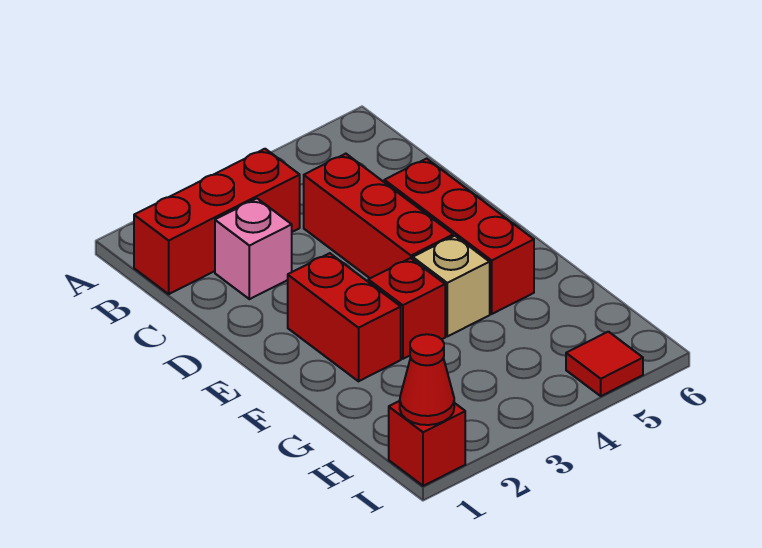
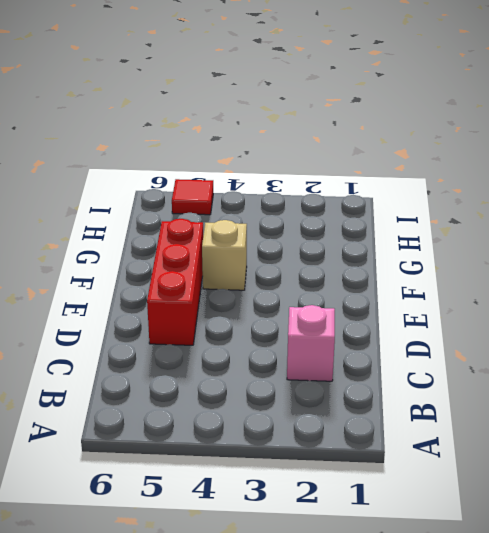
none -> red 1x3 brick [134,149,300,294]
none -> red 1x3 brick [304,154,453,278]

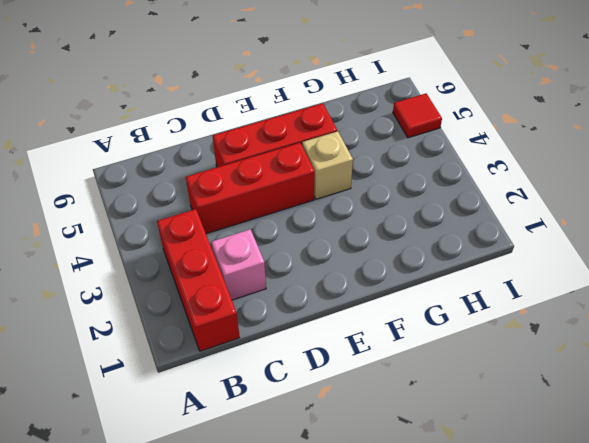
none -> red 1x2 brick [288,253,401,381]
none -> red 1x1 brick [368,258,445,359]

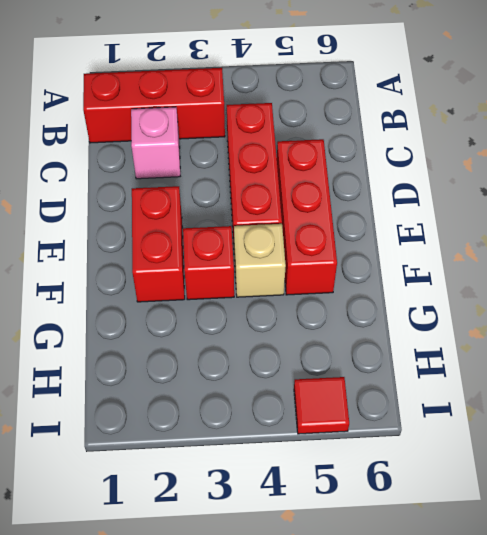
none -> red 1x1 brick [389,401,465,486]
none -> red 1x1 cone [400,334,454,425]

